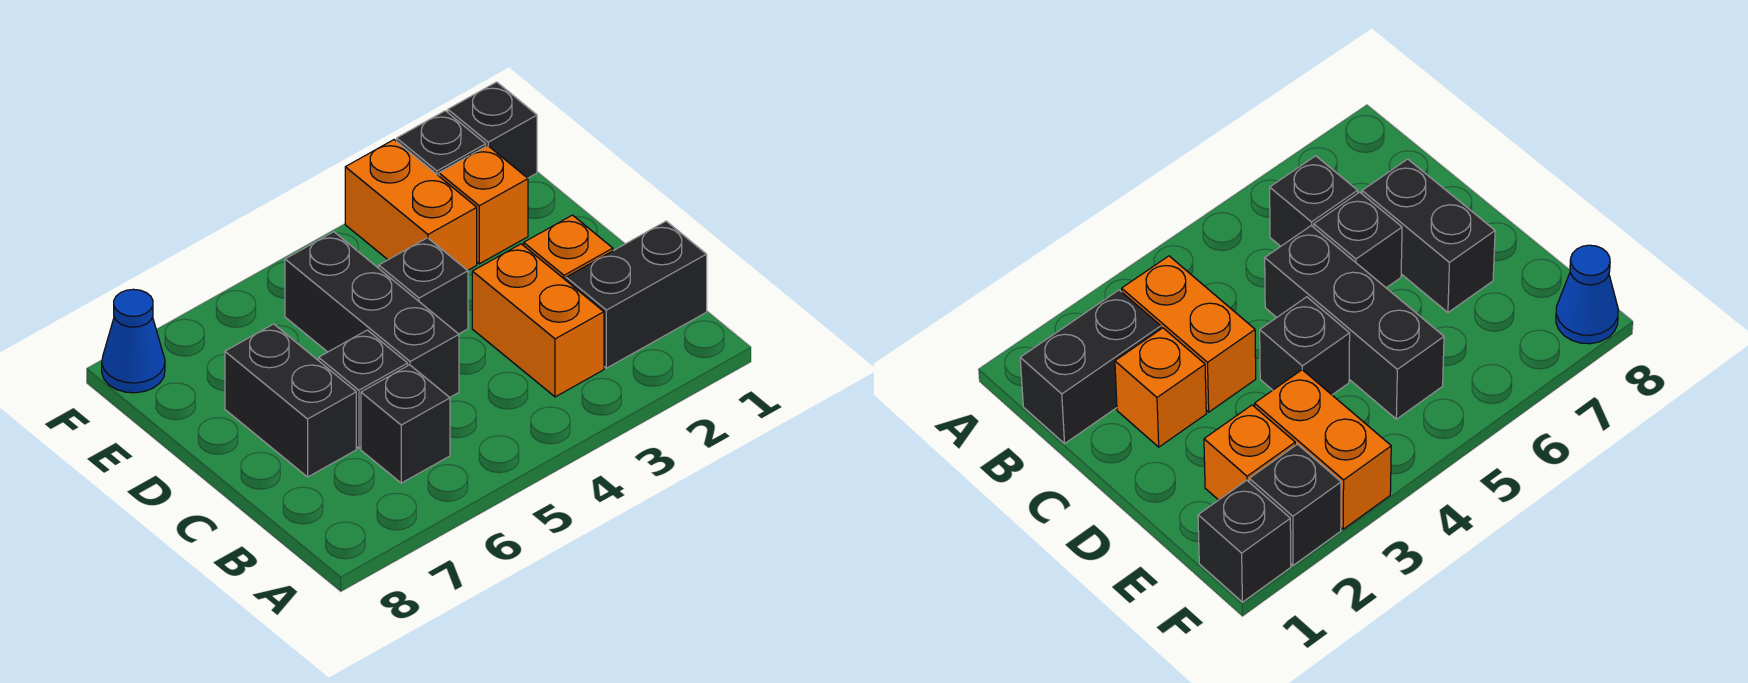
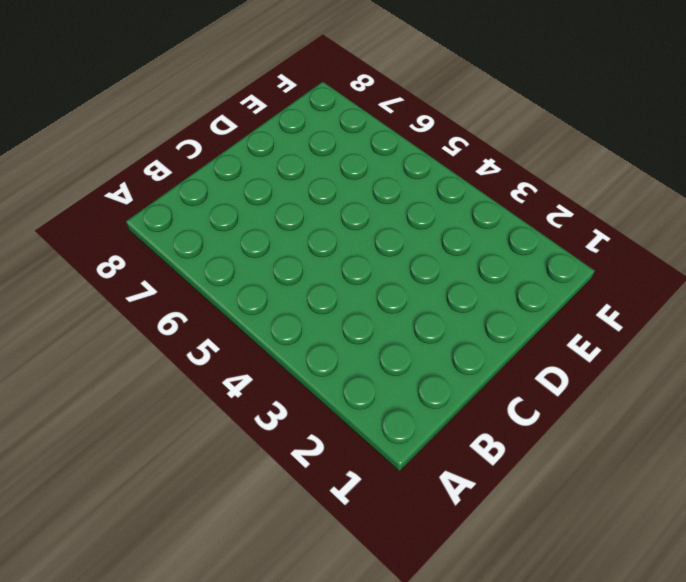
none -> black 1x2 brick [566,221,707,368]
none -> orange 1x2 brick [472,244,604,397]
none -> black 1x1 brick [361,365,450,483]

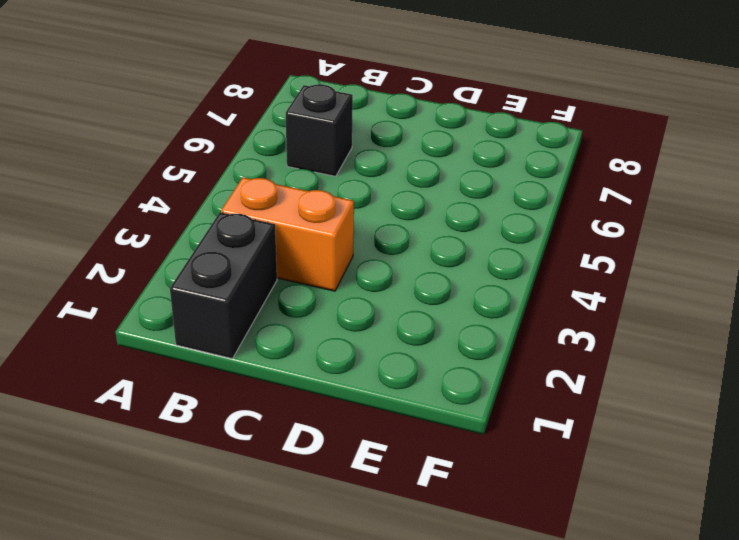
none -> orange 1x1 brick [524,215,613,280]
none -> black 1x3 brick [285,232,459,397]
none -> black 1x1 brick [318,330,408,448]

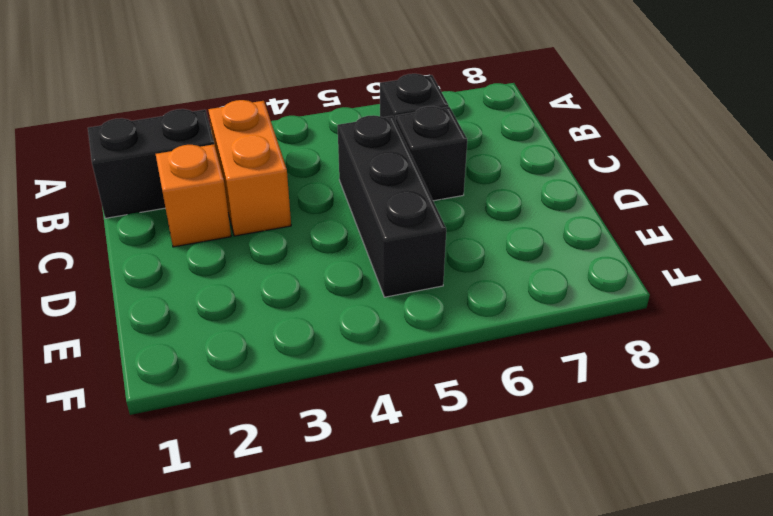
none -> black 1x2 brick [225,324,356,477]
none -> black 1x1 brick [379,238,468,334]
none -> orange 1x1 brick [439,146,528,264]

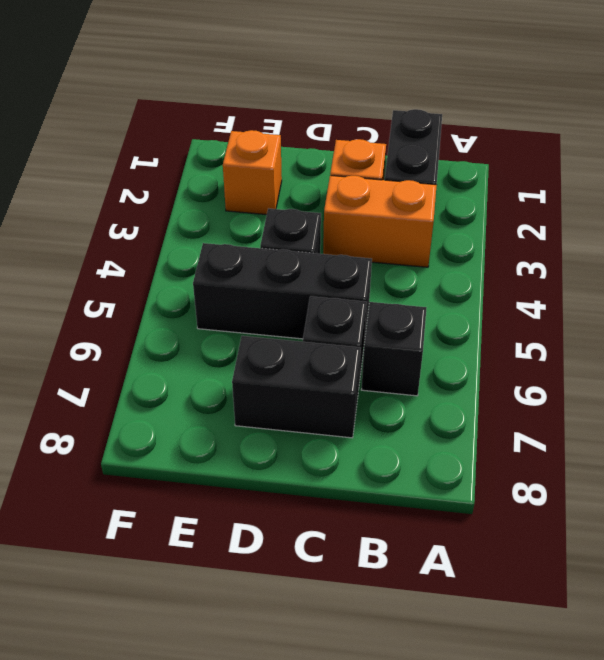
none -> orange 1x2 brick [345,140,477,271]
none -> black 1x1 brick [448,82,537,178]
none -> black 1x1 brick [397,111,486,176]

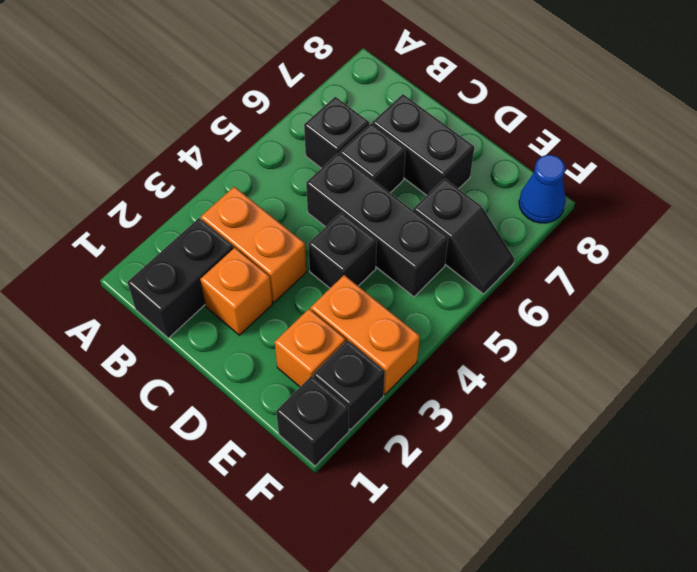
black 1x2 slope [413,179,514,294] -> none

